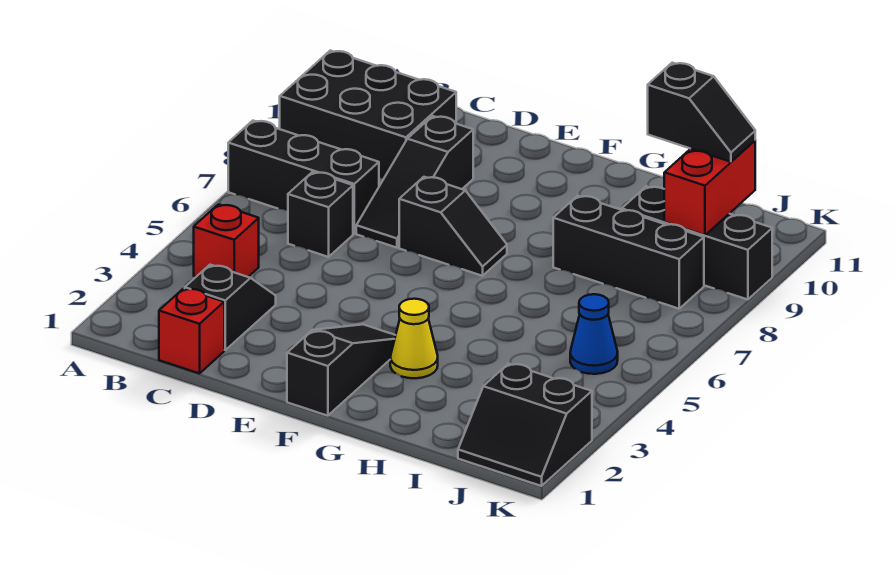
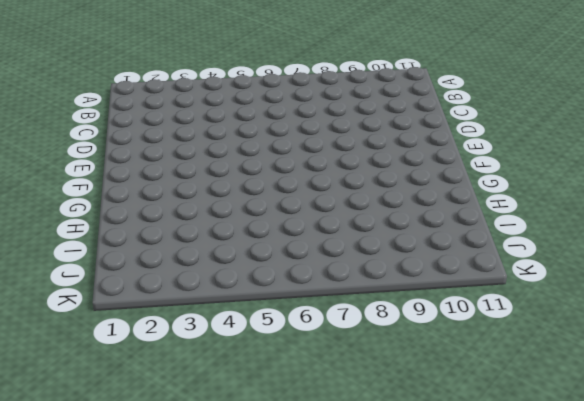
none -> black 1x3 brick [228,121,379,234]
none -> black 2x3 brick [280,51,456,179]
none -> red 1x1 brick [194,204,259,277]

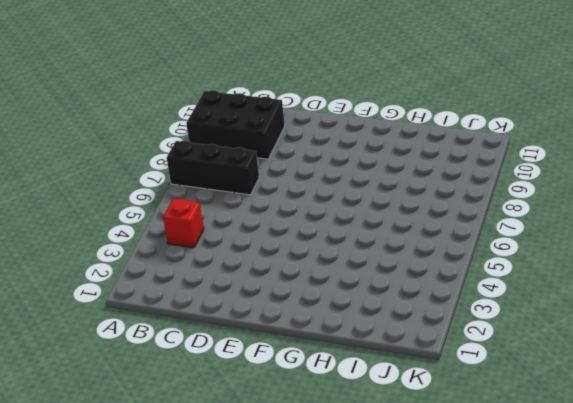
none -> red 1x1 brick [159,288,224,373]
none -> black 1x2 slope [185,265,276,350]
none -> black 1x1 brick [288,172,353,257]

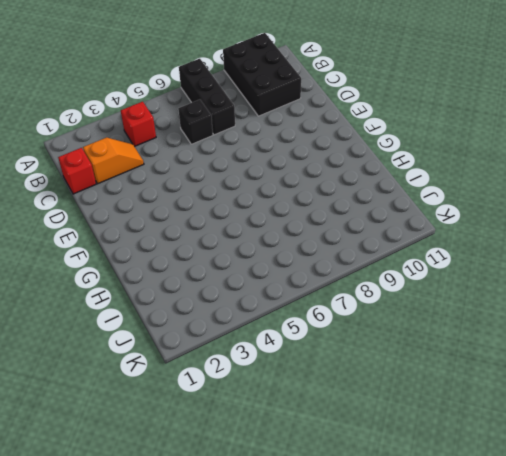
orange 1x2 slope [83,137,144,184] -> black 1x2 slope [185,265,276,350]
none -> black 1x3 slope [356,116,473,248]
none -> black 1x2 slope [399,177,507,276]
none -> black 1x3 slope [287,324,396,416]

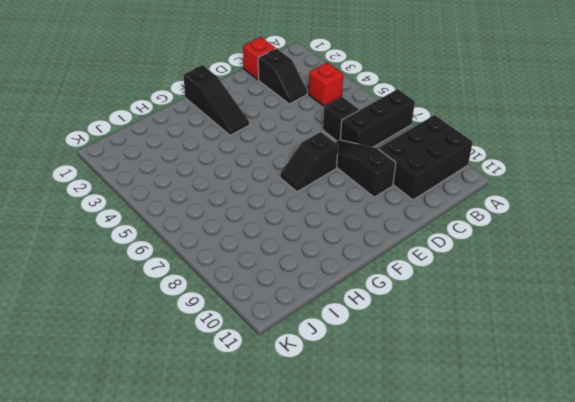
none -> yellow 1x1 cone [390,299,438,378]
none -> black 1x3 brick [553,196,704,309]
none -> black 1x3 brick [622,186,772,300]

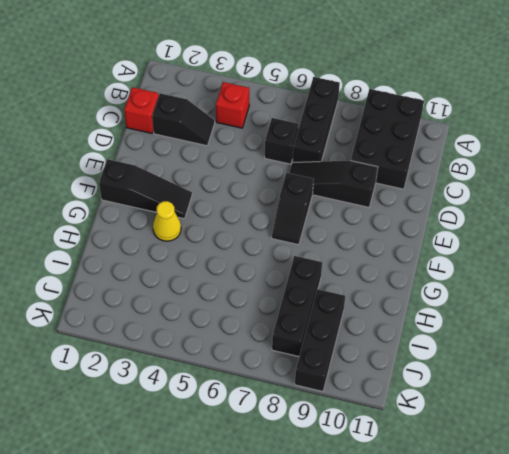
none -> black 2x2 slope [458,364,592,486]
none -> blue 1x1 cone [570,294,618,374]
none -> red 1x2 brick [664,141,755,235]

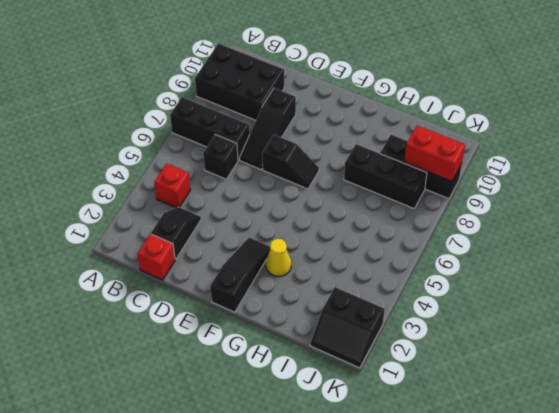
red 1x2 brick [404,126,465,181] -> red 1x2 brick turned to [664,141,755,235]
none -> blue 1x1 cone [570,294,618,374]
none -> black 1x2 slope [648,63,755,162]

